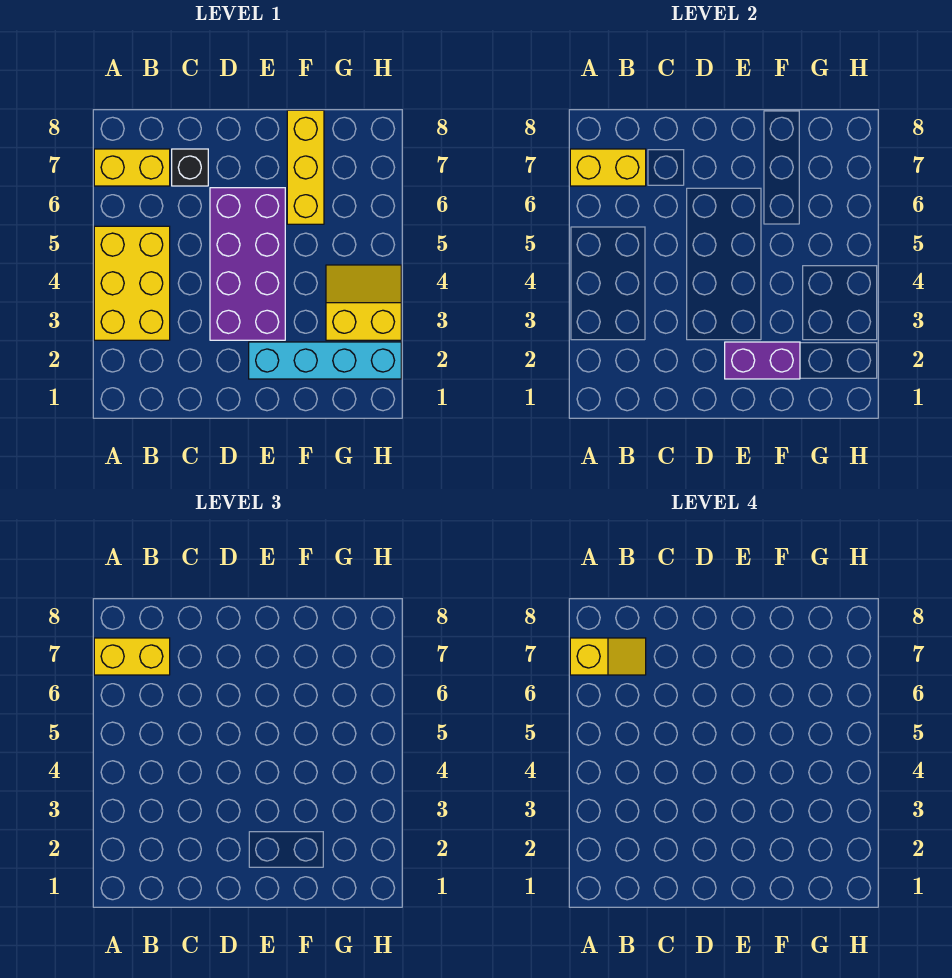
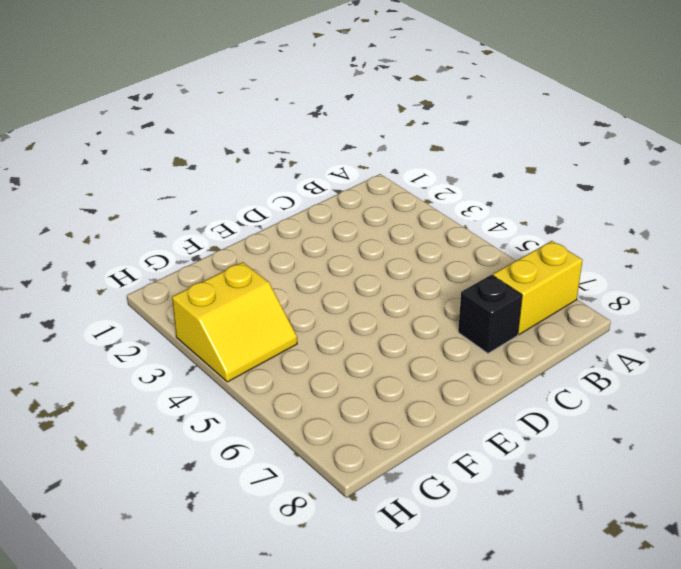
none -> yellow 2x3 brick [94,226,170,340]
none -> purple 2x4 brick [210,188,285,340]

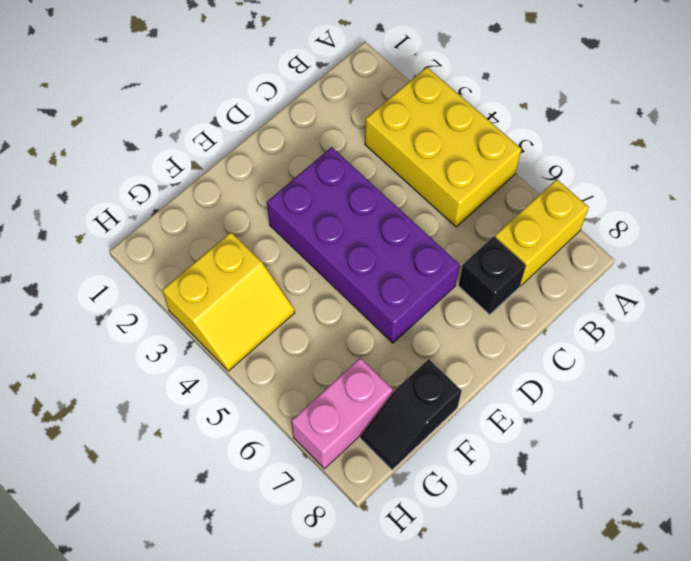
black 1x2 slope [360,359,462,470] -> yellow 1x3 brick [287,110,324,224]
pink 1x2 brick [291,358,393,469] -> none
none -> cyan 1x4 brick [249,342,401,379]
none -> yellow 1x2 brick [570,149,646,186]

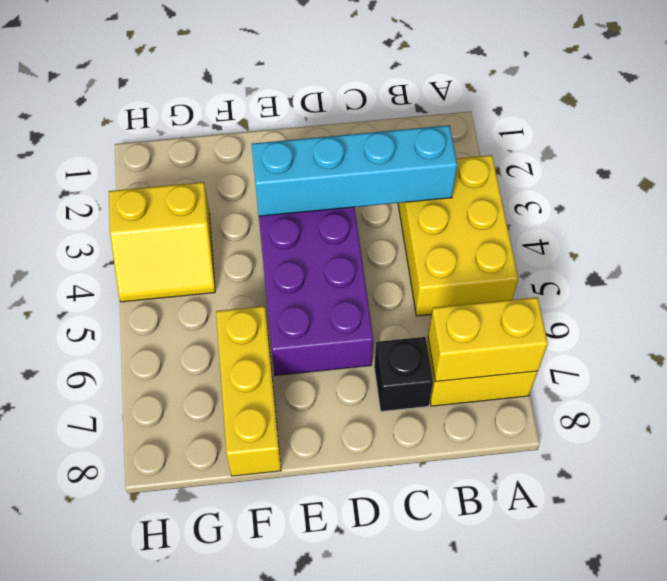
cyan 1x4 brick [252,125,457,216] -> cyan 1x4 brick moved to [249,342,401,379]
none -> purple 1x2 brick [725,342,800,379]
none -> yellow 1x2 brick [94,638,170,675]

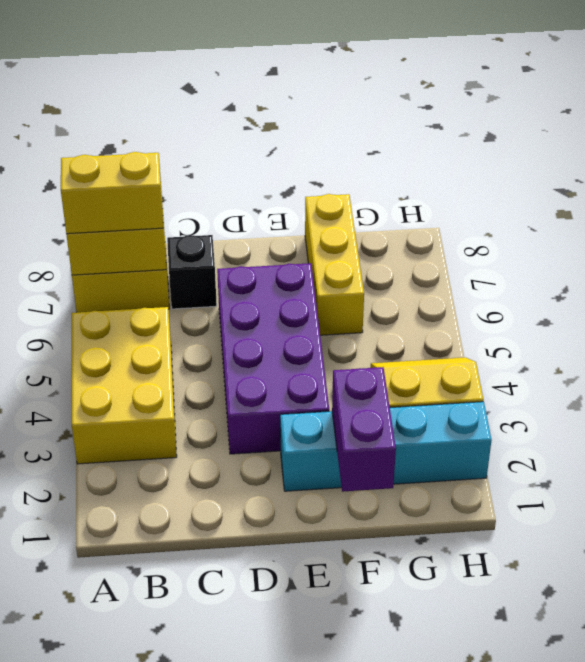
purple 1x2 brick [332,367,396,492] -> purple 1x2 brick turned to [725,342,800,379]
none -> yellow 1x2 slope [570,638,646,675]

